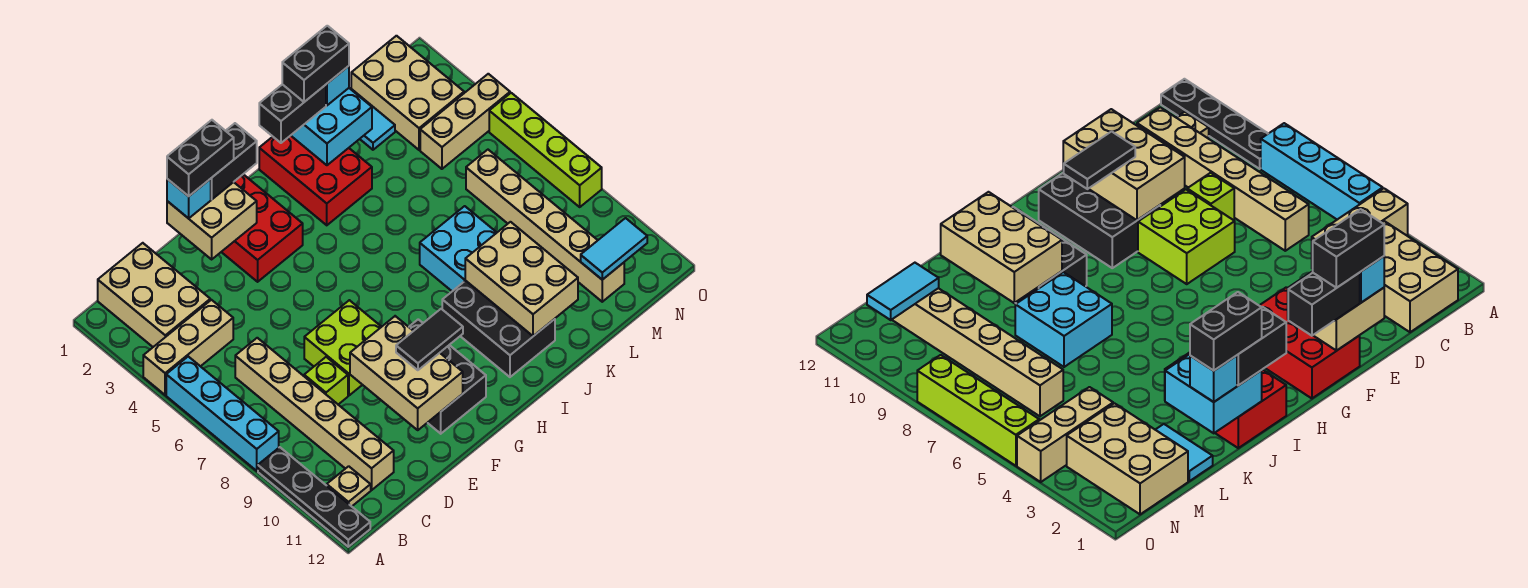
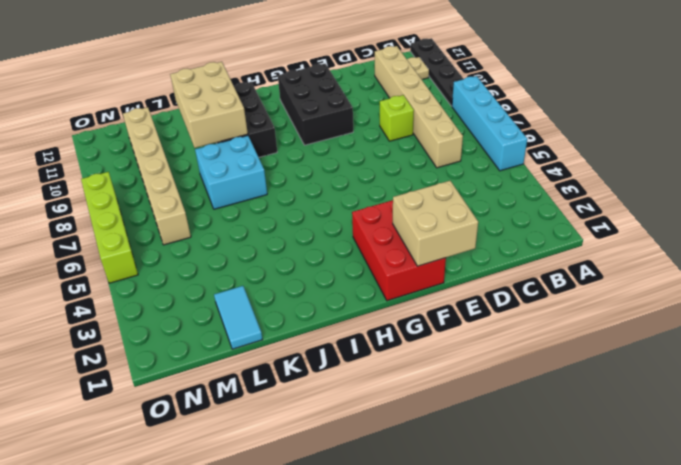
none -> tan 1x3 brick [143,300,233,395]
none -> tan 2x3 brick [98,243,210,347]
none -> lime 2x2 brick [304,300,381,395]
none -> red 2x3 brick [259,136,372,225]

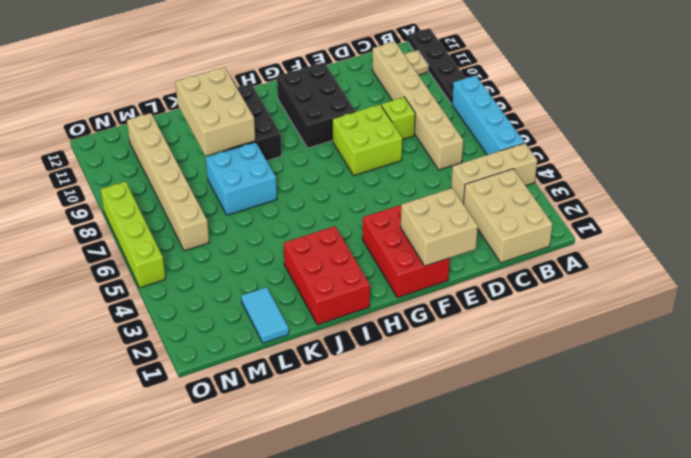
none -> tan 2x3 brick [351,36,464,150]
none -> tan 1x3 brick [420,74,510,169]
none -> tan 2x3 brick [350,316,463,430]
none -> cyan 2x2 brick [291,88,372,165]

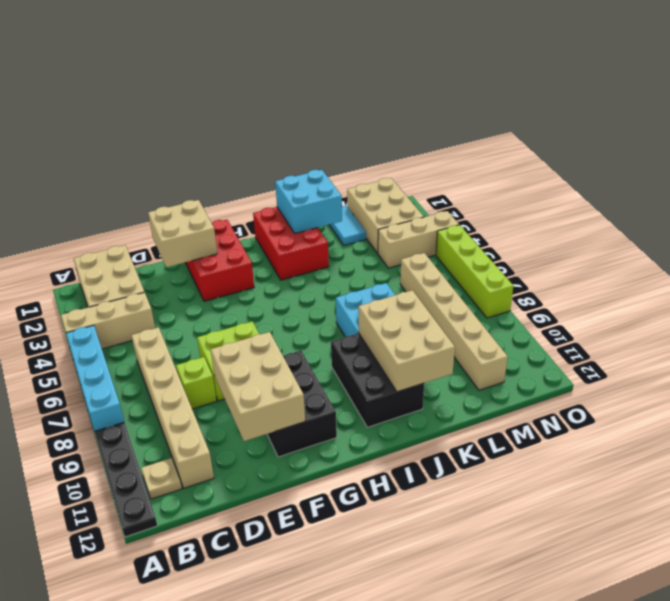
none -> cyan 1x2 tile [581,218,647,280]
none -> cyan 1x1 brick [167,179,211,218]
none -> black 1x2 brick [211,123,257,199]
none -> black 1x2 tile [396,309,463,370]

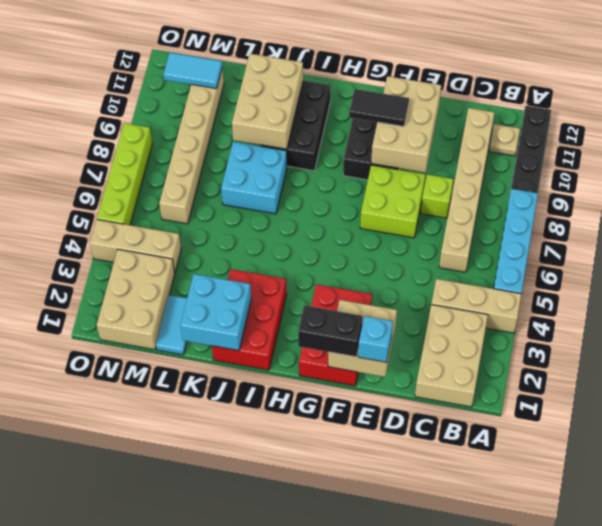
none -> black 1x2 brick [259,84,326,143]
none -> cyan 1x1 brick [326,66,349,105]
none -> black 1x2 brick [167,120,234,196]
none -> black 1x2 brick [282,26,349,102]

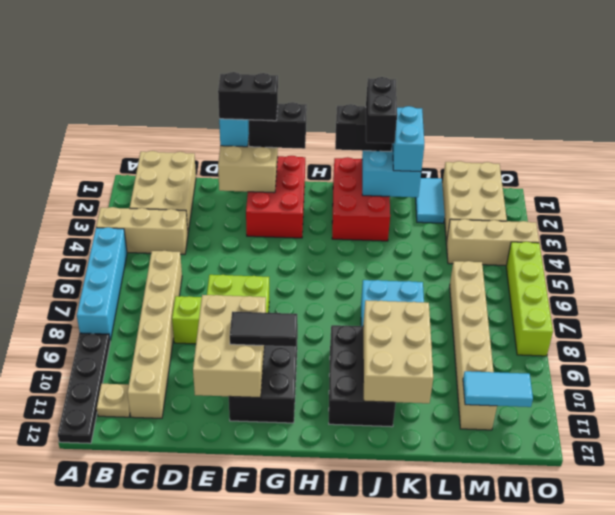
black 1x2 brick [366,77,397,144] -> black 1x2 brick turned to [282,26,349,102]
cyan 1x2 brick [393,106,424,172] -> cyan 1x1 brick [326,66,349,105]

